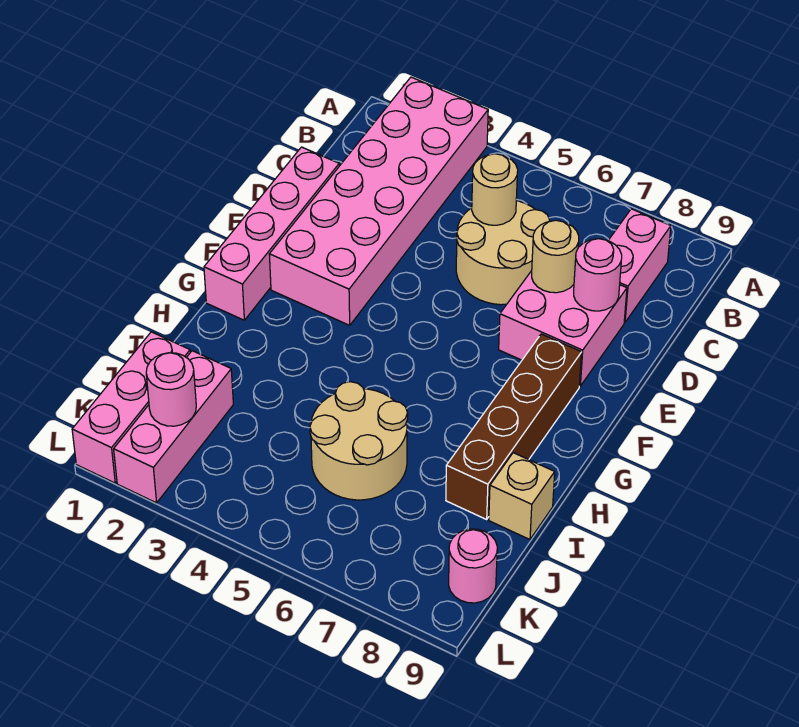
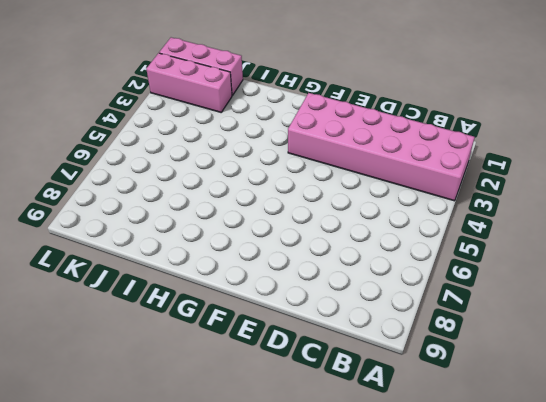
none -> pink 1x2 brick [608,209,671,322]
none -> tan 2x2 round brick [456,201,550,305]
none -> pink 1x4 brick [204,147,339,320]

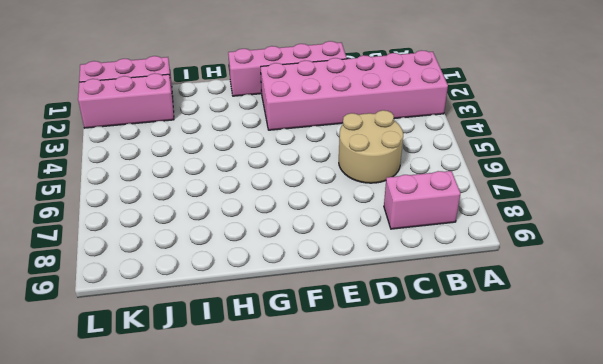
none -> pink 2x2 brick [499,271,627,386]
none -> brown 1x4 brick [446,334,582,519]
none -> tan 2x2 round brick [310,382,408,500]

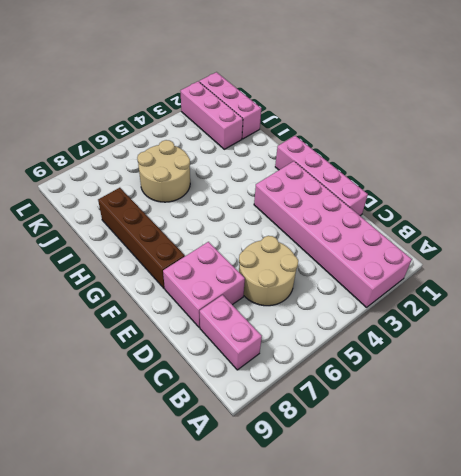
none -> tan 1x1 brick [489,453,555,540]
none -> pink 1x1 round brick [449,529,497,603]
none -> tan 1x1 round brick [472,154,518,225]

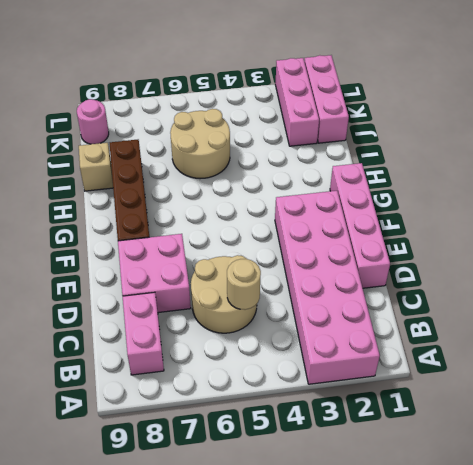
none -> tan 1x1 round brick [532,220,579,293]
none -> pink 1x1 round brick [574,239,622,311]
none -> pink 1x1 round brick [146,353,196,426]

